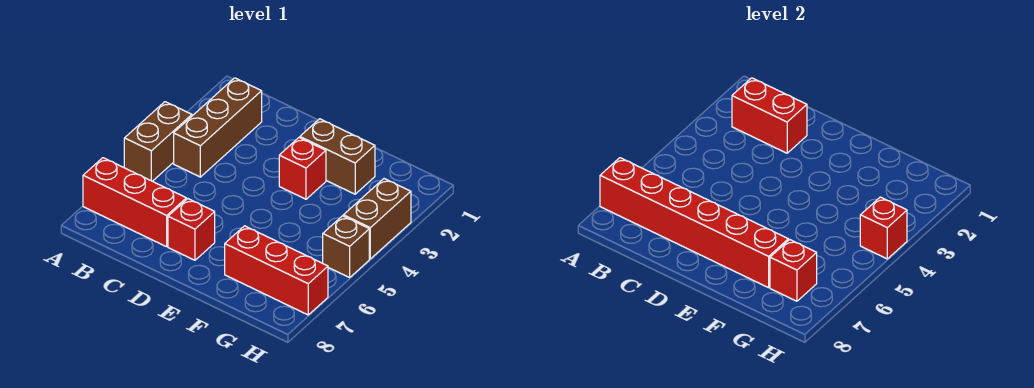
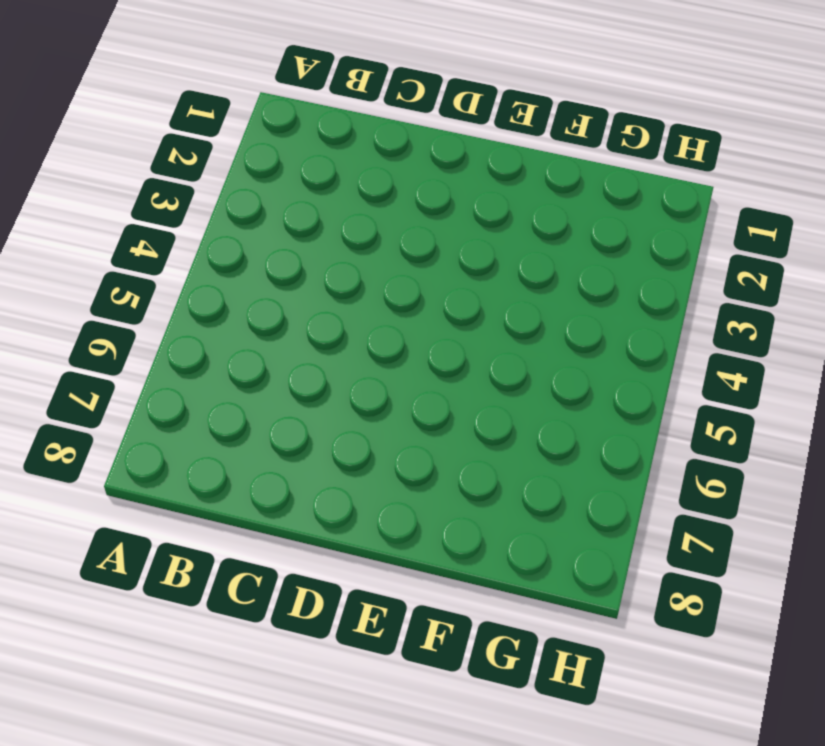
none -> brown 1x2 brick [124,102,192,181]
none -> red 1x3 brick [83,158,186,247]
none -> brown 1x3 brick [174,78,262,177]

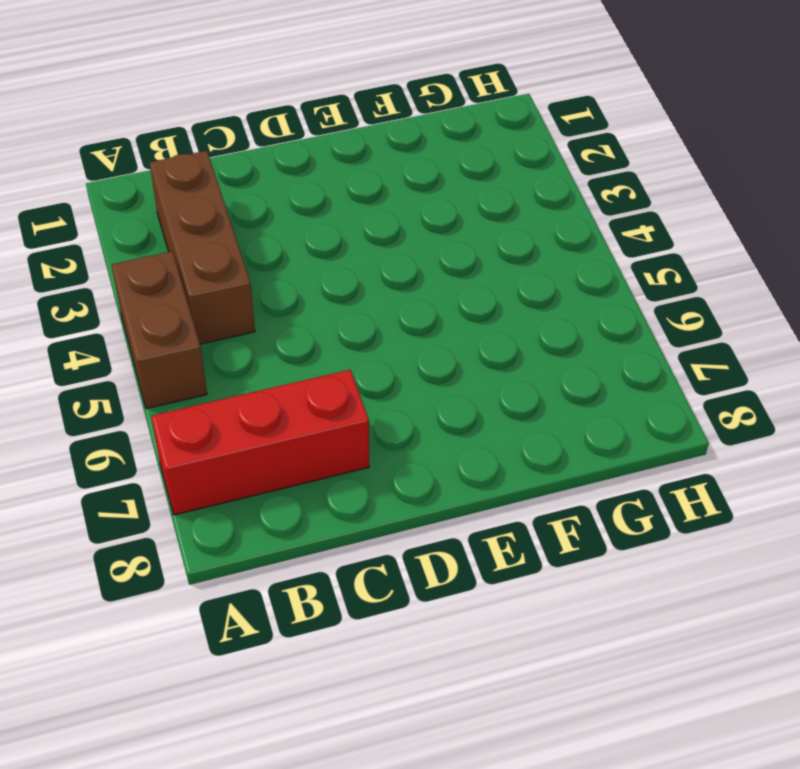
none -> red 1x1 brick [168,199,215,260]
none -> brown 1x2 brick [300,119,375,194]
none -> red 1x1 brick [279,138,326,199]

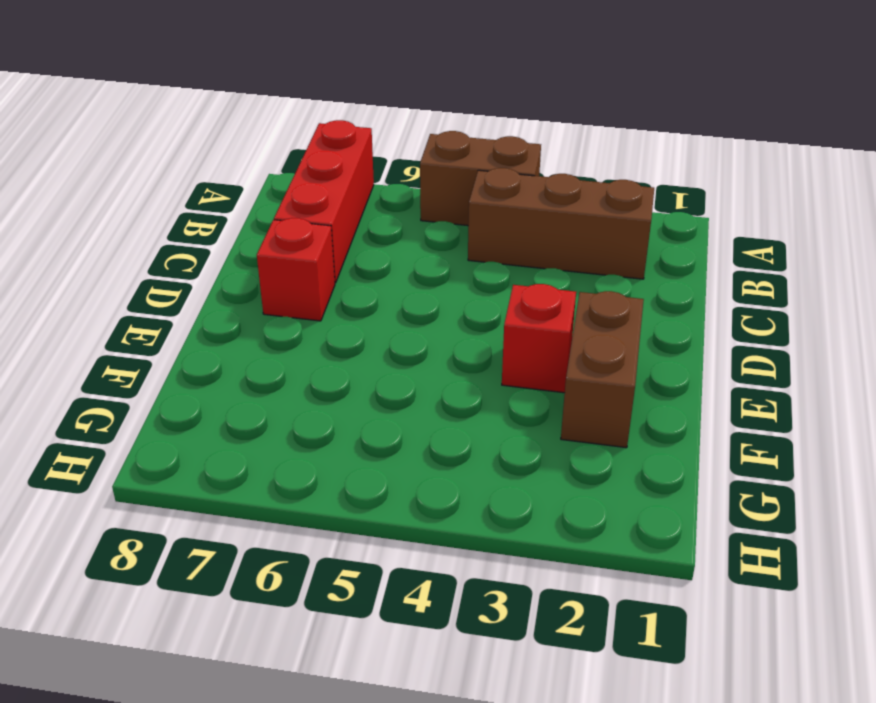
none -> red 1x3 brick [225,226,328,315]
none -> brown 1x2 brick [343,179,411,259]
none -> brown 1x1 brick [323,216,369,278]

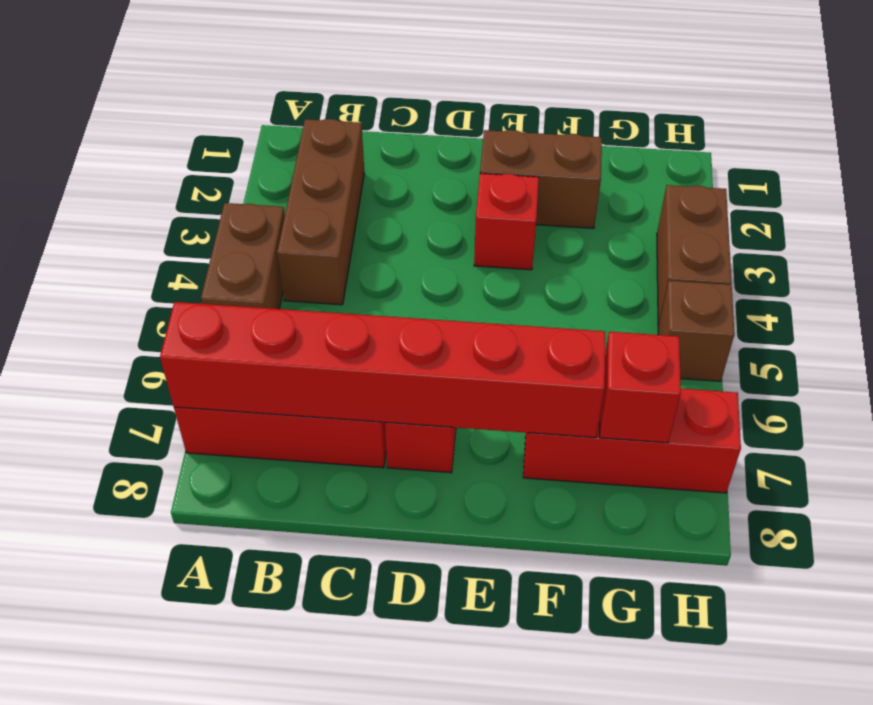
none -> red 1x2 brick [732,78,807,153]
none -> red 1x1 brick [860,197,907,259]

